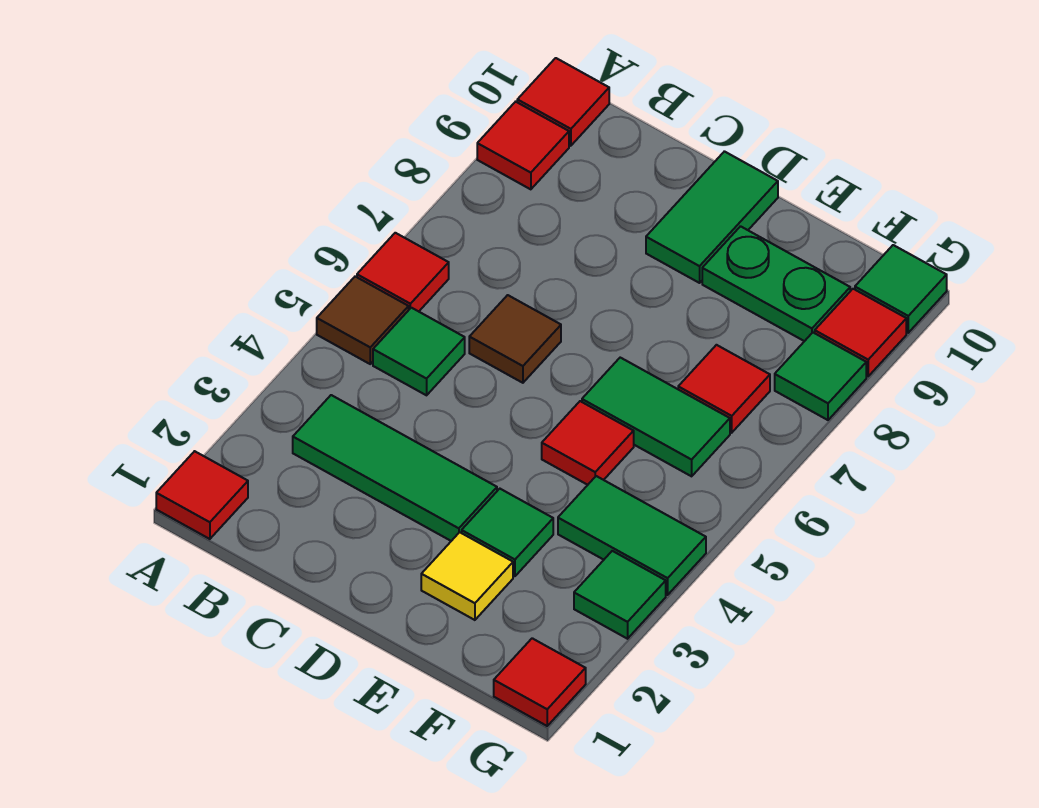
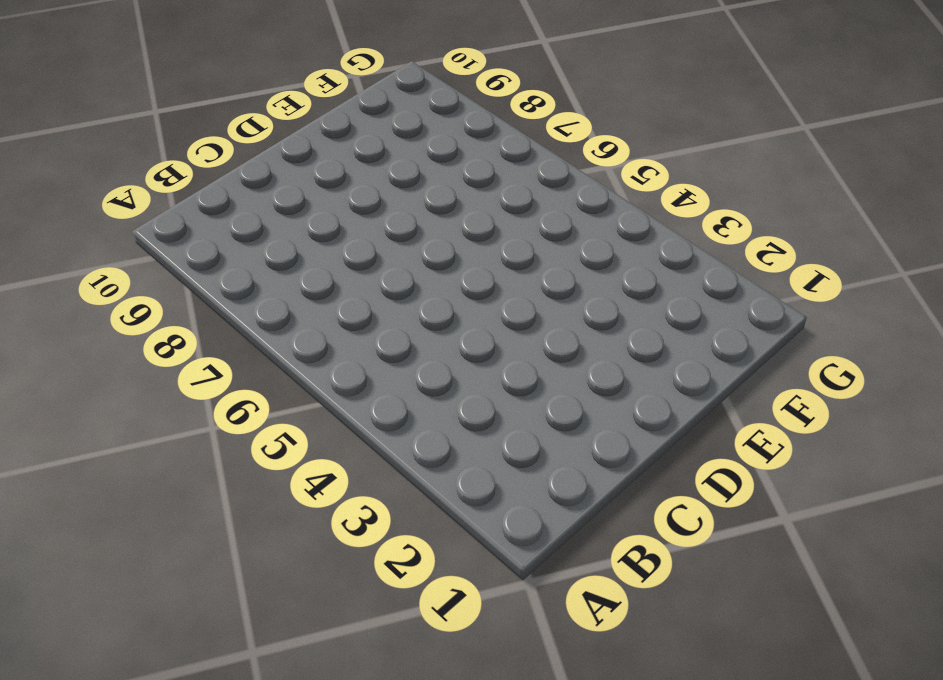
none -> red 1x1 tile [156,451,248,539]
none -> brown 1x1 tile [317,277,409,364]
none -> red 1x1 tile [357,233,449,311]

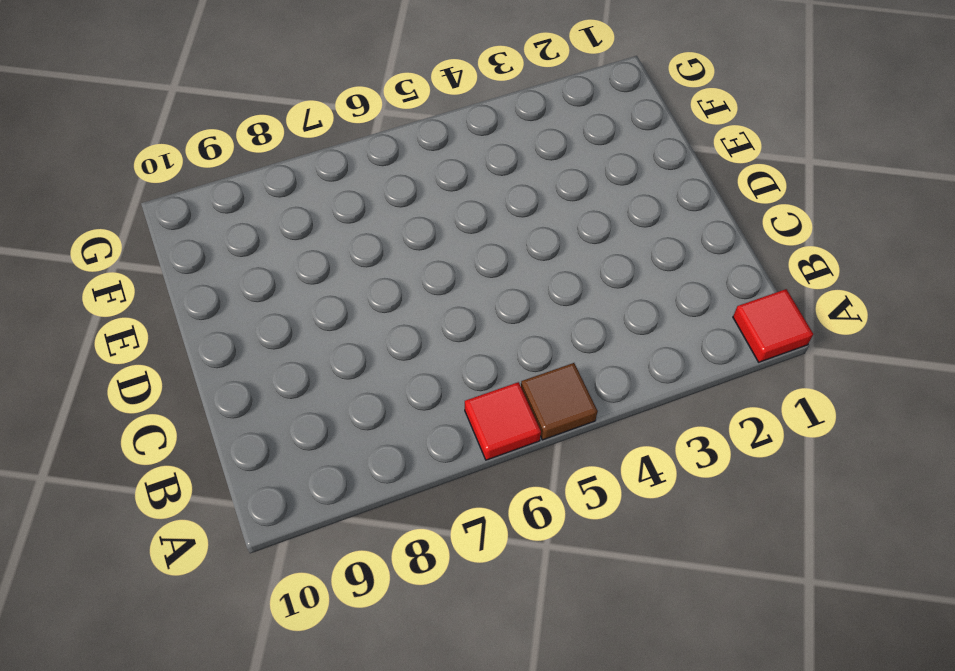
none -> red 1x1 tile [477,102,569,189]
none -> red 1x1 tile [517,58,609,146]
none -> green 1x3 tile [293,395,497,541]

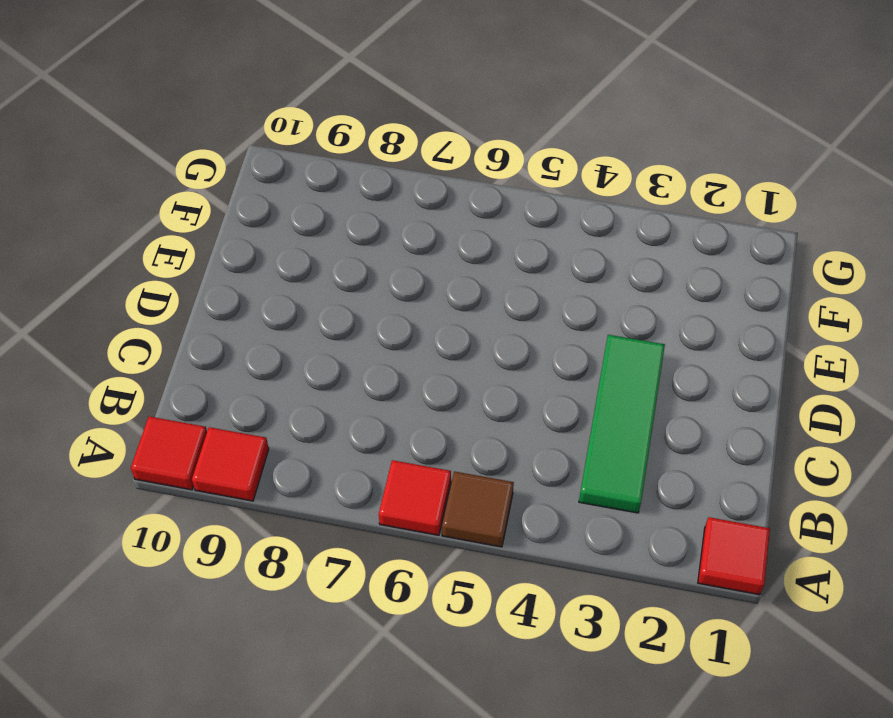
none -> green 1x1 tile [373,308,465,395]
none -> brown 1x1 tile [469,295,561,383]
none -> green 1x2 tile [646,151,778,283]

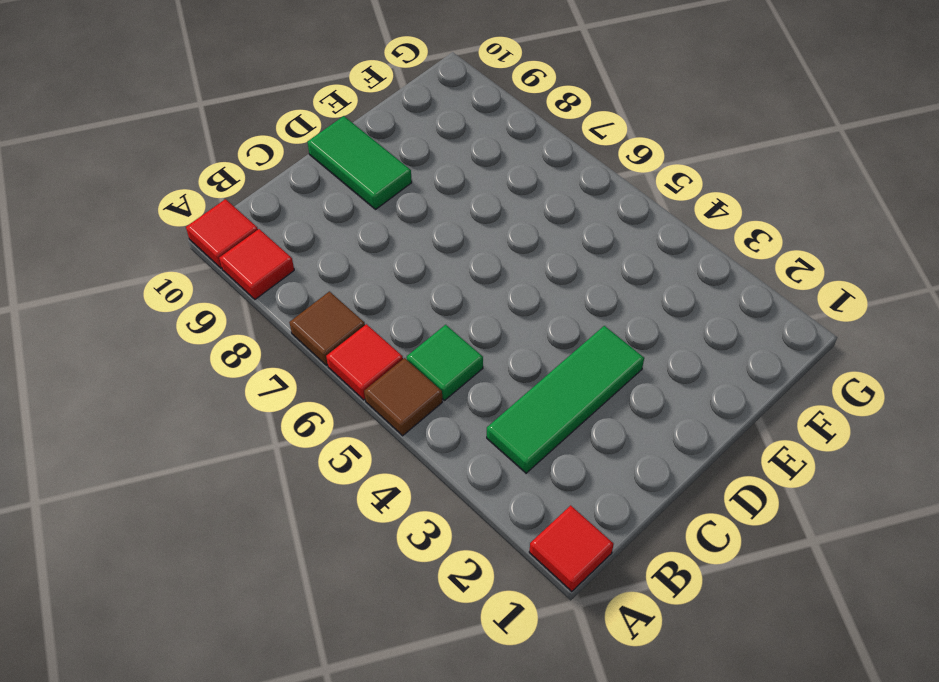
brown 1x1 tile [289,292,365,365] -> brown 1x1 tile moved to [469,295,561,383]
none -> yellow 1x1 tile [421,532,513,620]
none -> green 1x1 tile [462,489,553,576]
none -> red 1x1 tile [542,401,634,485]

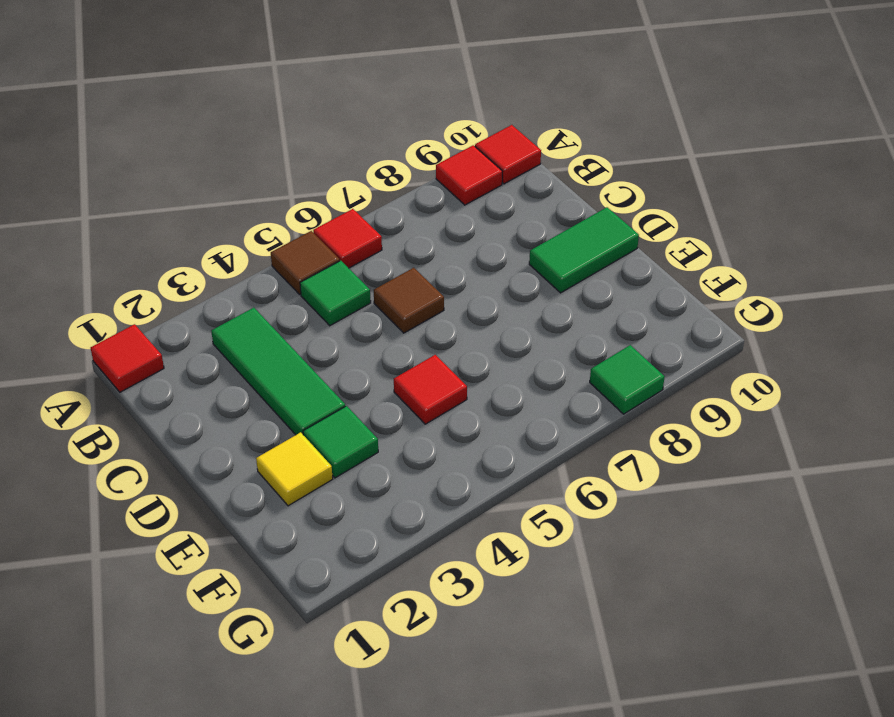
none -> green 1x2 tile [582,358,730,476]
none -> green 1x2 plate [702,226,850,341]
none -> green 1x2 tile [558,476,706,595]

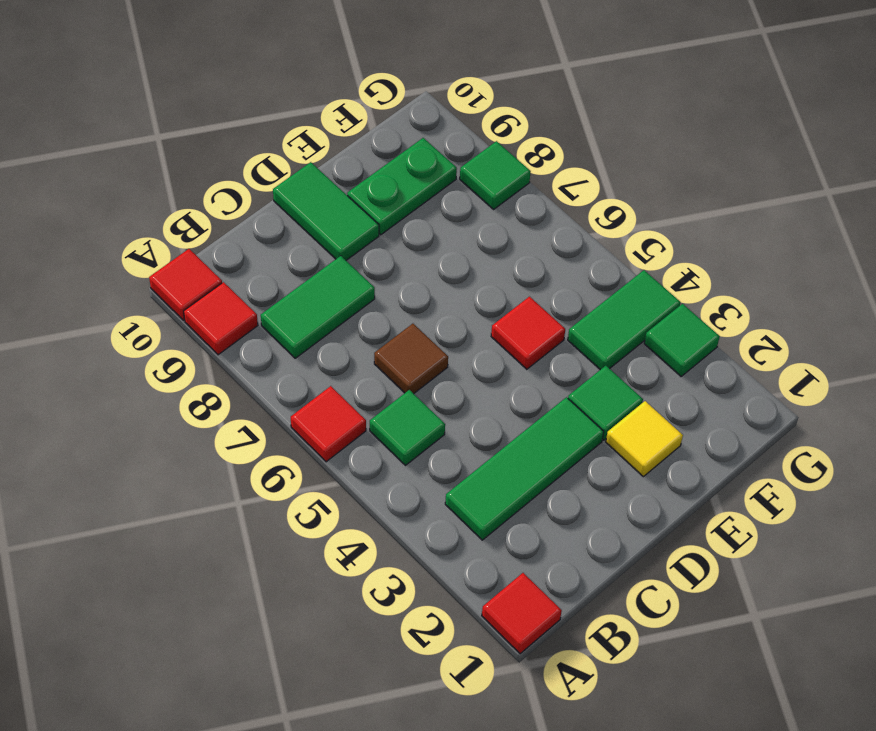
green 1x2 tile [261,256,375,358] -> green 1x2 tile moved to [582,358,730,476]
none -> brown 1x1 tile [317,277,409,364]
none -> red 1x1 tile [678,345,770,433]
none -> red 1x1 tile [494,638,586,726]

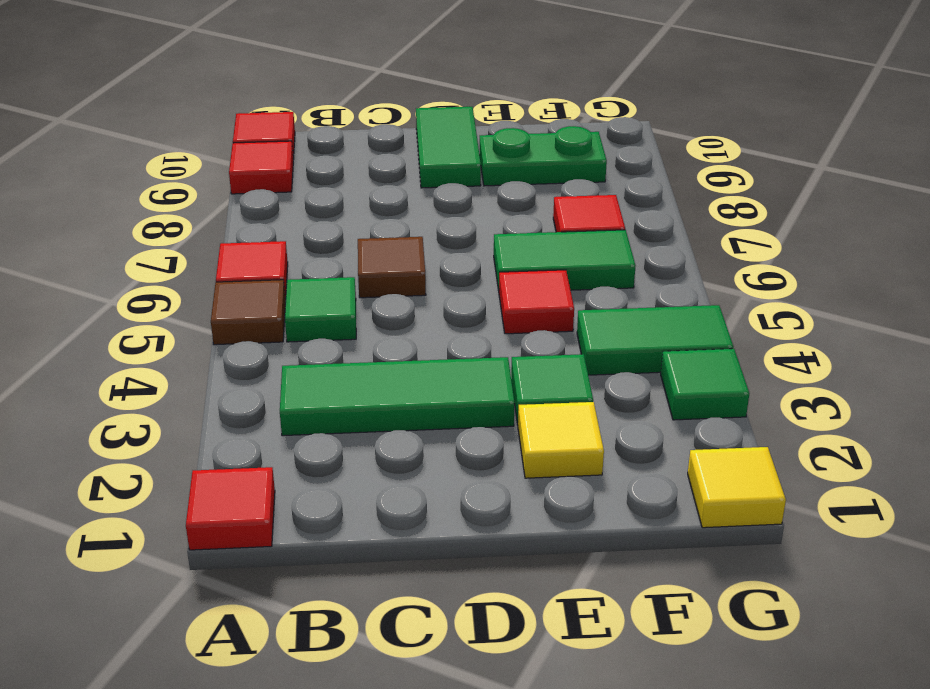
yellow 1x1 tile [688,447,786,528] -> red 1x1 tile [494,638,586,726]
none -> green 1x1 tile [775,333,866,420]
none -> red 1x1 tile [815,289,906,376]
none -> green 1x1 tile [855,245,947,333]

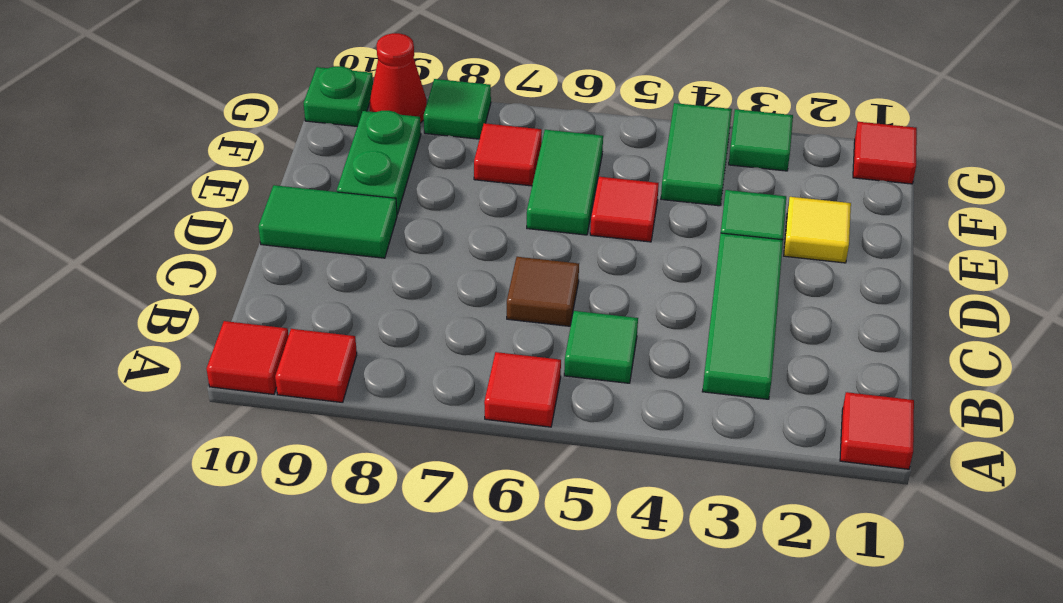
red 1x1 cone [369,33,427,123] -> red 1x1 tile [815,289,906,376]
green 1x1 plate [304,66,373,126] -> green 1x1 tile [855,245,947,333]
none -> brown 1x1 tile [317,277,409,364]

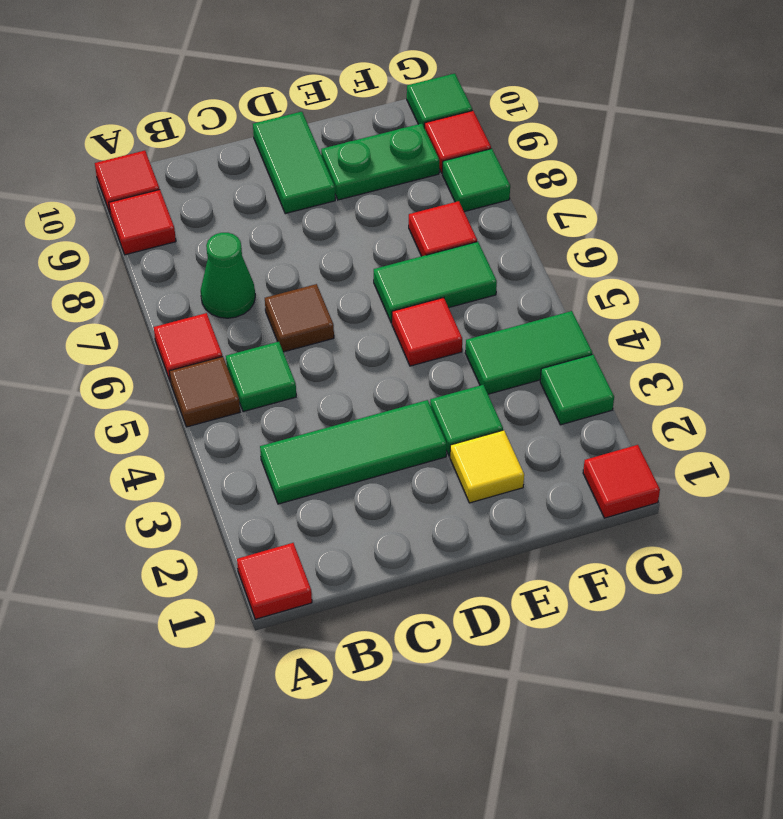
green 1x1 cone [201,233,255,318] -> none

